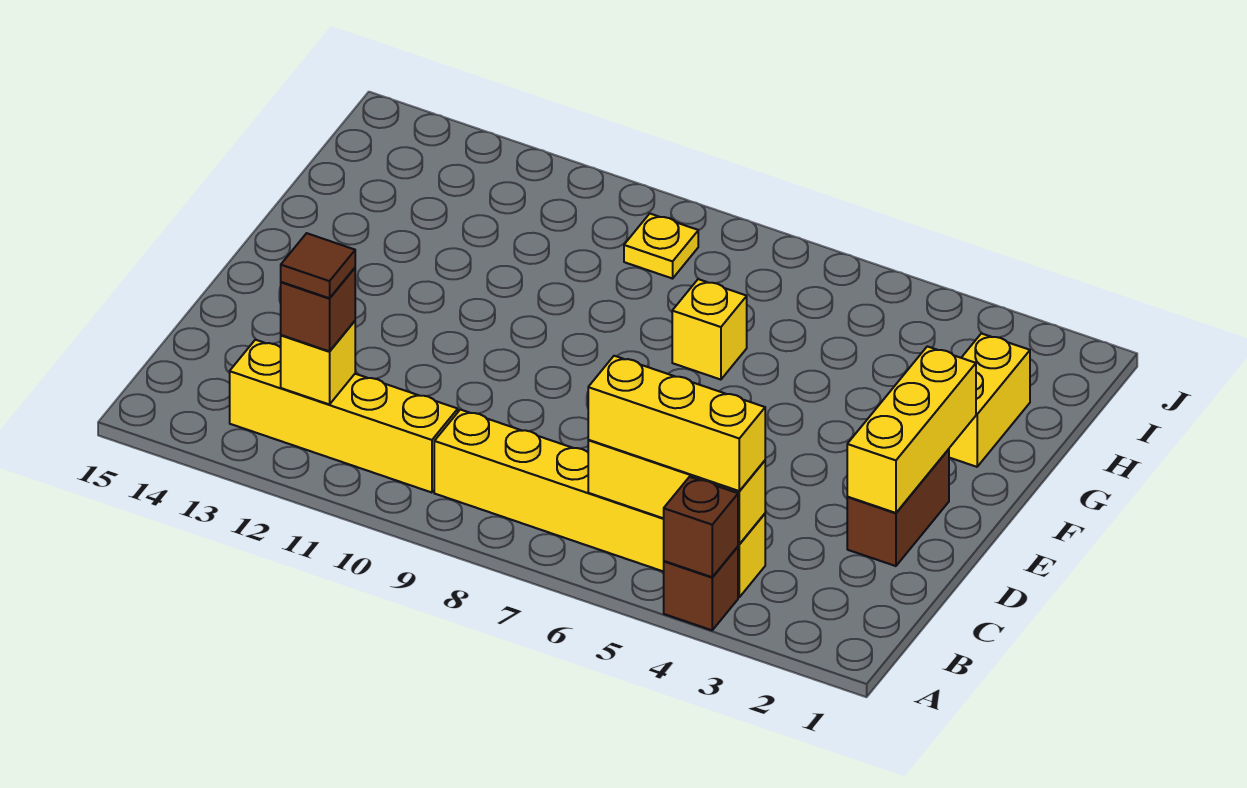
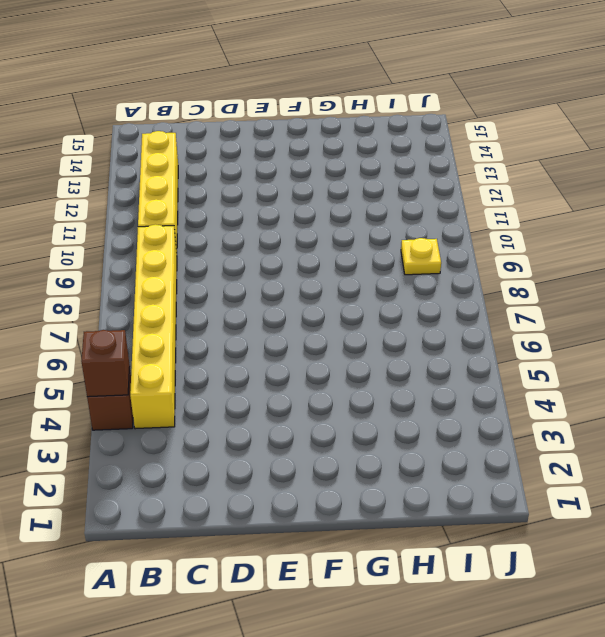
none -> brown 1x2 brick [847,449,949,566]
none -> yellow 1x2 brick [949,333,1030,467]
none -> yellow 1x1 brick [672,279,747,380]

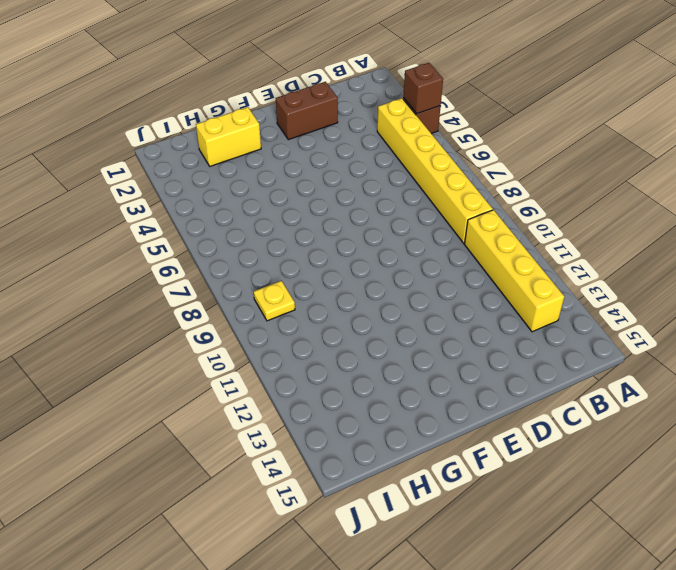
none -> yellow 1x1 brick [672,279,747,380]
none -> yellow 1x3 brick [588,440,765,544]
none -> yellow 1x1 brick [281,321,355,405]

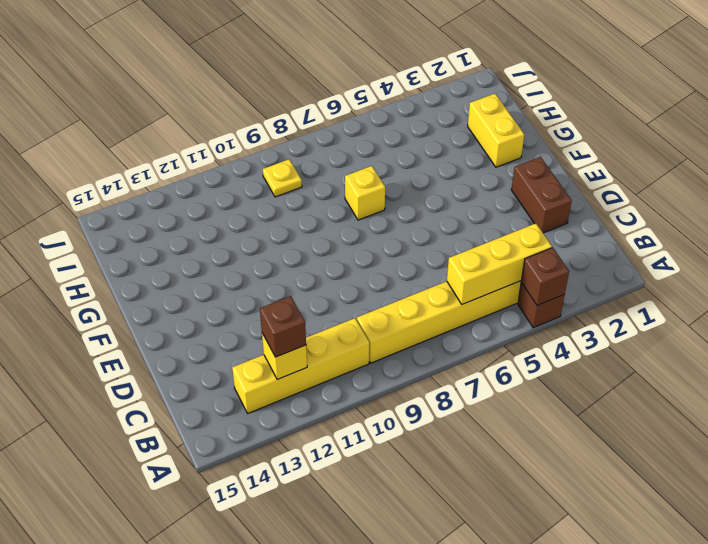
none -> yellow 1x3 brick [847,346,976,513]
none -> yellow 1x3 brick [588,356,765,491]
none -> brown 1x1 tile [281,233,355,298]

